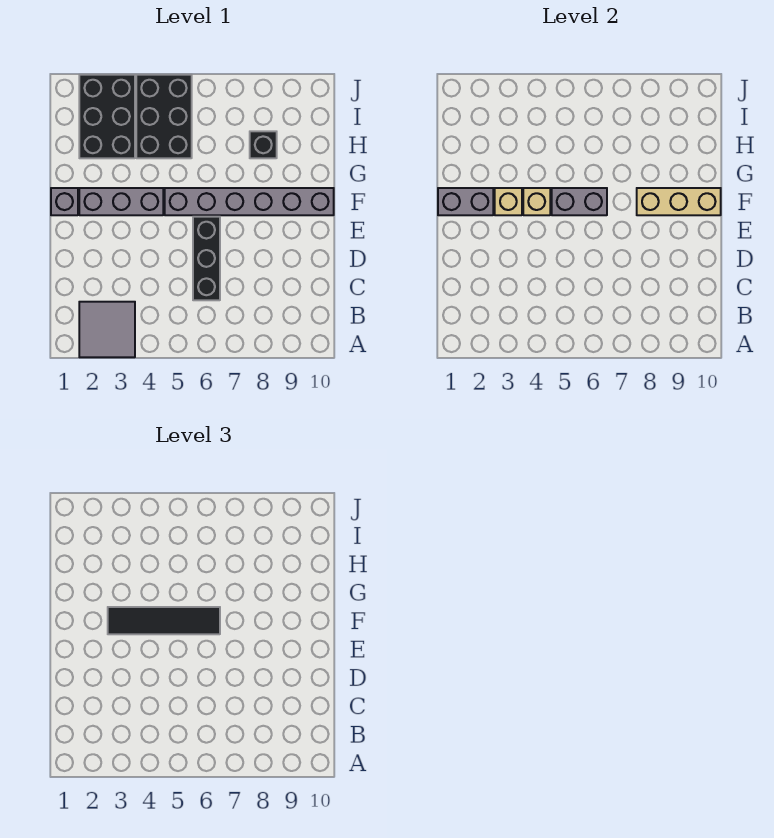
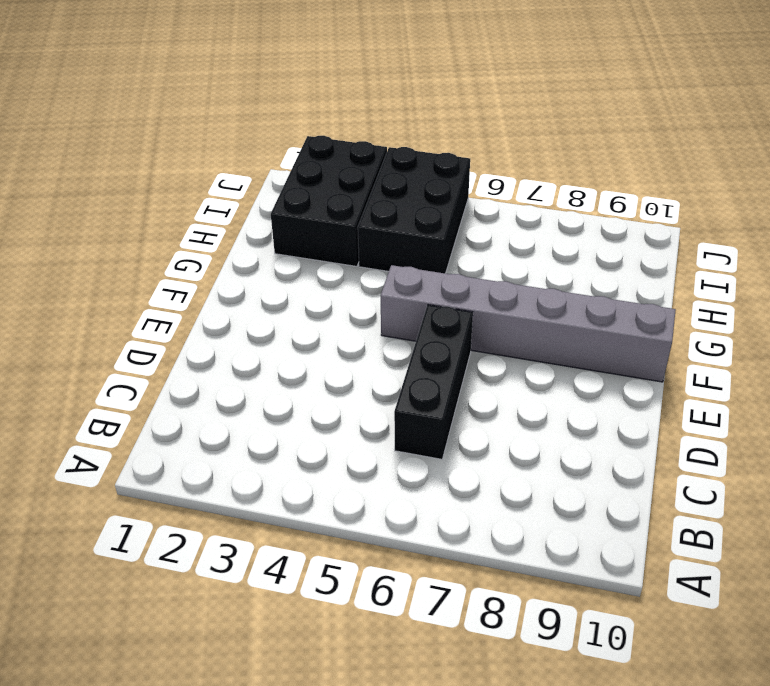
none -> grey 2x2 tile [79,302,135,357]
none -> grey 1x1 brick [51,188,78,215]
none -> grey 1x3 brick [79,188,163,215]

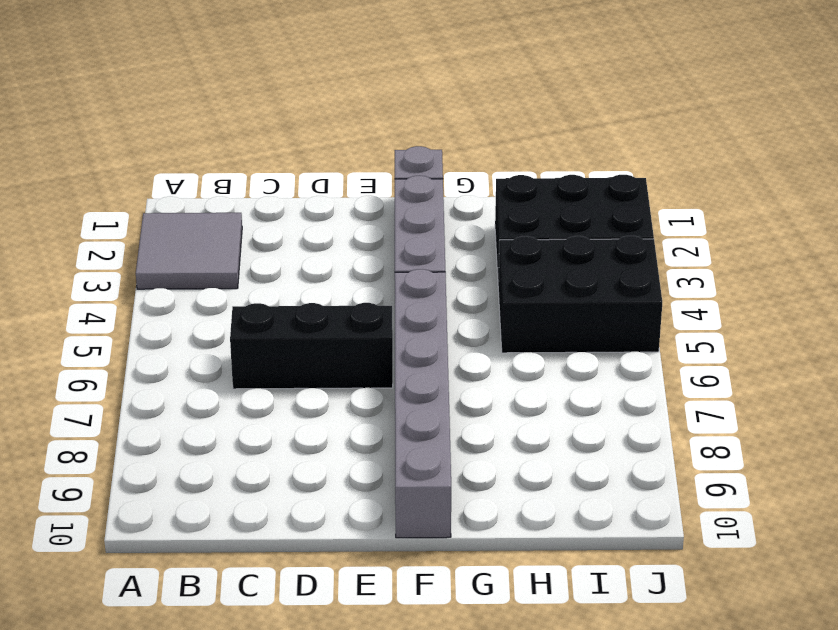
none -> black 1x1 brick [250,131,277,158]
none -> grey 1x2 brick [438,188,493,215]
none -> tan 1x1 brick [495,188,522,215]

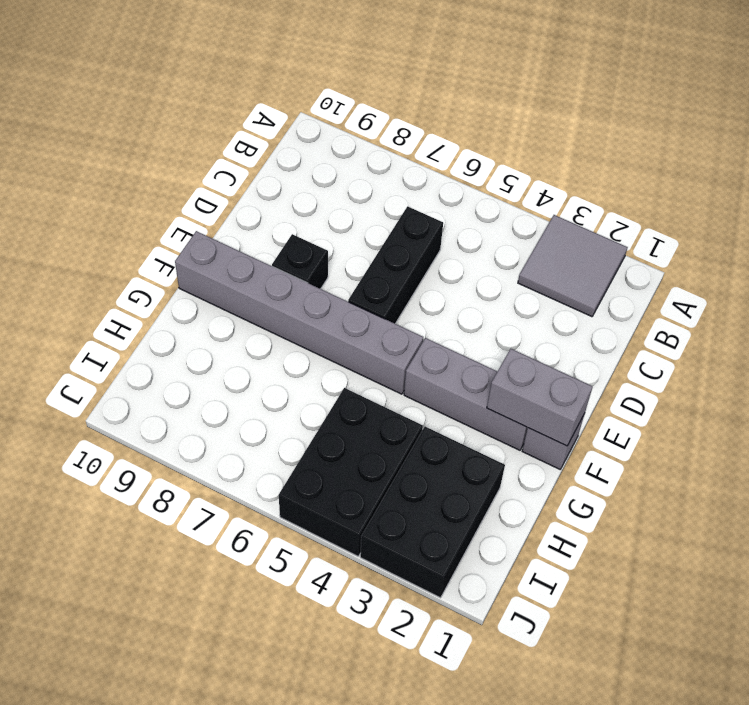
black 1x1 brick [272,234,328,289] -> black 1x1 brick moved to [250,131,277,158]
none -> tan 1x1 brick [495,188,522,215]
none -> tan 1x1 brick [523,188,550,215]
none -> grey 1x2 brick [552,188,607,215]

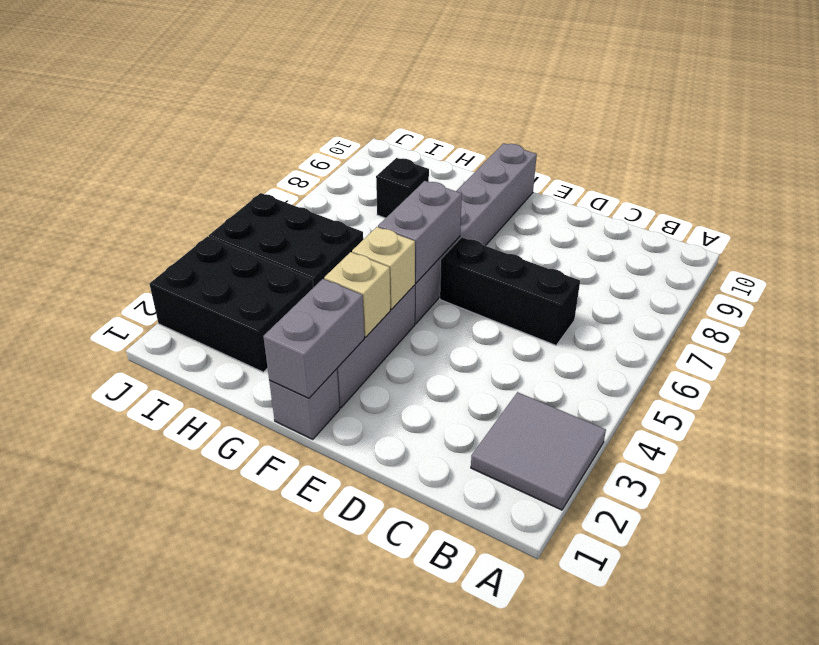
none -> tan 1x3 brick [637,188,721,215]
none -> black 1x4 tile [108,607,220,634]

